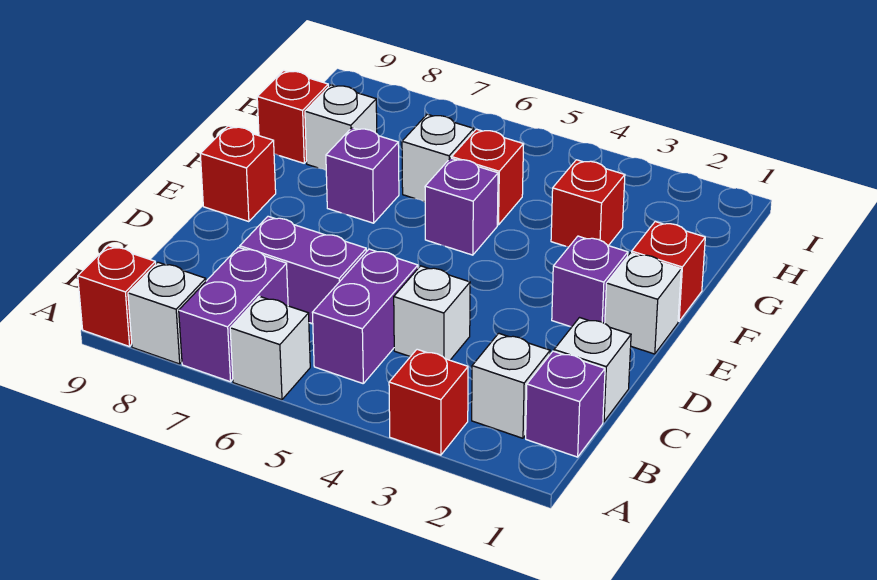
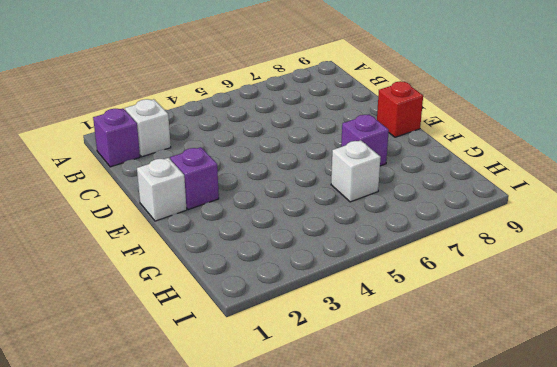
none -> red 1x1 brick [389,349,468,455]
none -> white 1x1 brick [230,296,310,400]
none -> purple 1x2 brick [179,247,288,382]

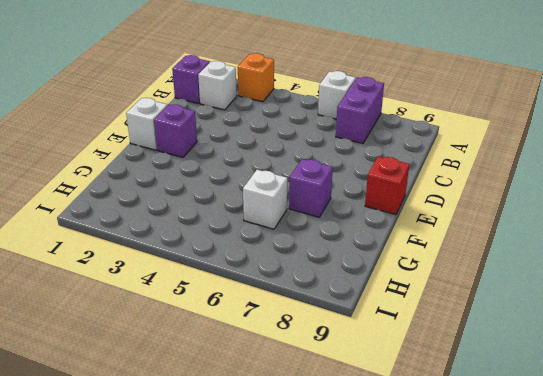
orange 1x1 brick [238,53,274,102] -> red 1x1 brick [389,349,468,455]
none -> white 1x1 brick [128,262,206,364]
none -> red 1x1 brick [78,246,156,347]
none -> purple 1x2 brick [312,249,418,383]

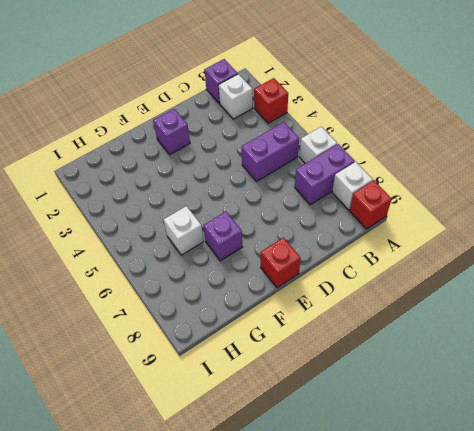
none -> white 1x1 brick [554,318,631,422]
none -> white 1x1 brick [394,266,470,360]
none -> purple 1x2 brick [240,216,366,324]

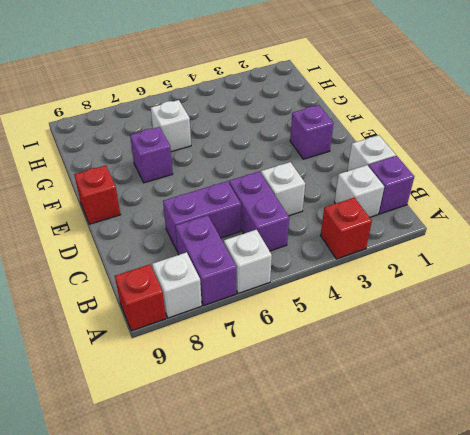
none -> white 1x1 brick [605,253,681,354]
none -> red 1x1 brick [632,222,705,321]
none -> purple 1x1 brick [425,158,498,255]

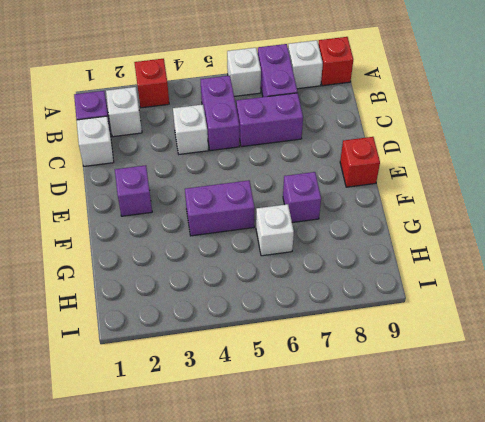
purple 1x2 brick [185,180,255,236] -> purple 1x1 brick [425,158,498,255]
none -> white 1x1 brick [605,253,681,354]
none -> red 1x1 brick [632,222,705,321]
none -> red 1x1 brick [551,160,625,247]

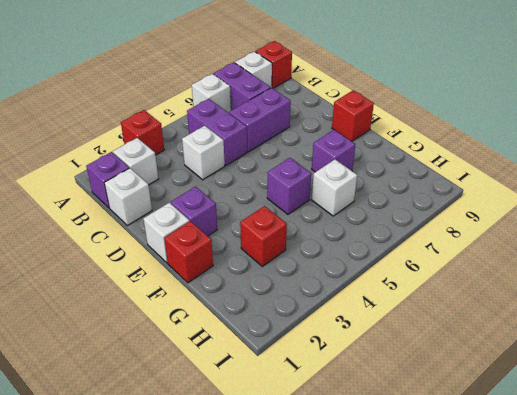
none -> red 1x1 brick [452,129,524,225]
none -> white 1x1 brick [305,85,377,170]
none -> red 1x1 brick [257,70,329,163]

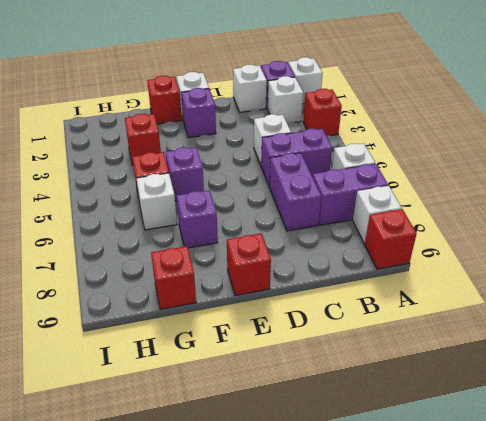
white 1x1 brick [288,57,323,104] -> white 1x1 brick moved to [305,85,377,170]

